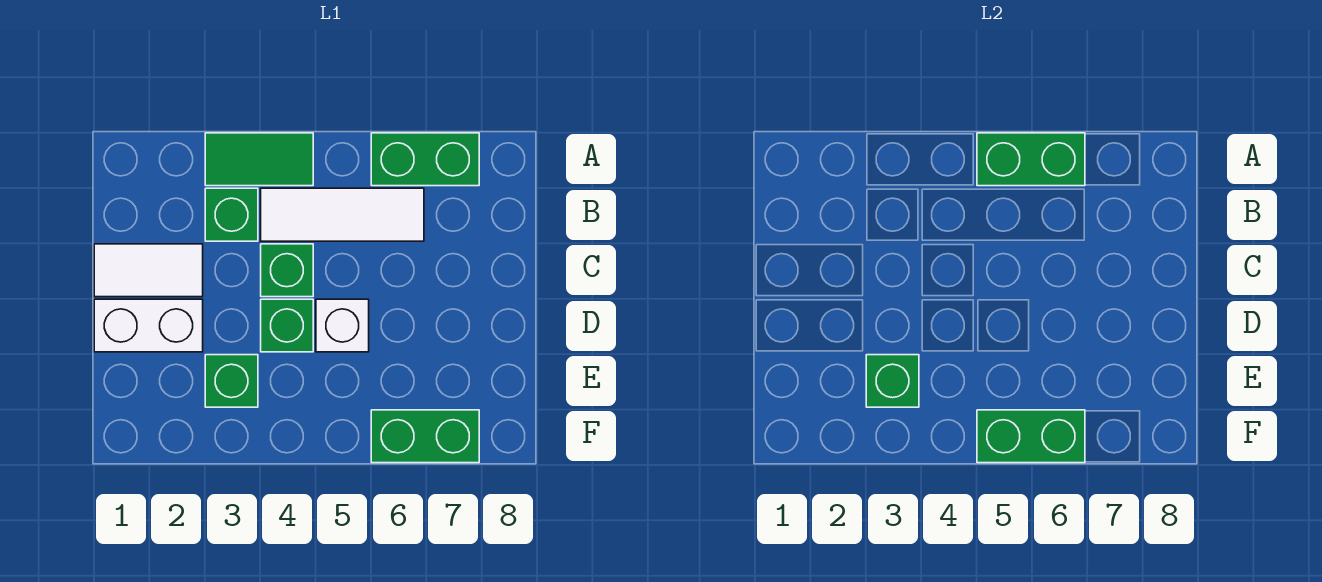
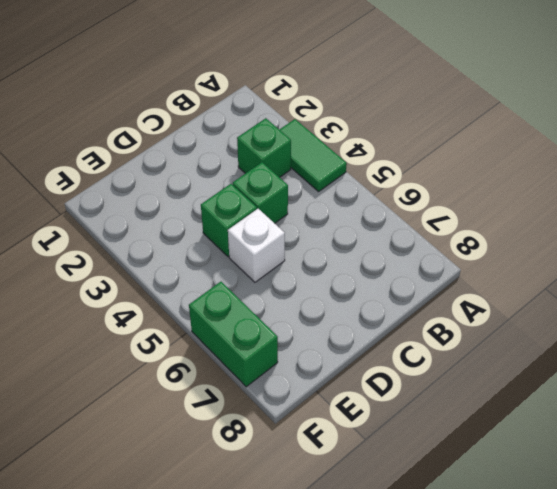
none -> green 1x2 brick [371,133,479,186]
none -> white 1x3 tile [261,188,424,241]
none -> white 1x2 tile [94,244,203,297]

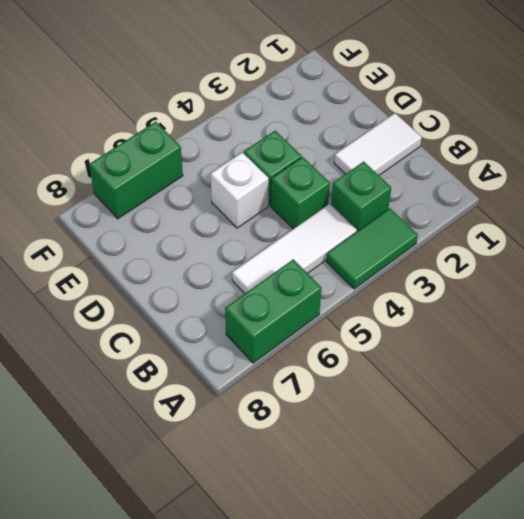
none -> white 1x2 brick [94,299,203,352]
none -> green 1x1 brick [205,355,258,407]
none -> green 1x2 brick [977,133,1085,186]

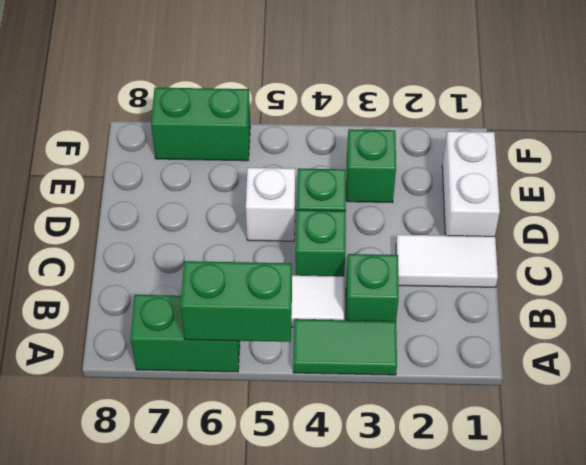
white 1x2 brick [442,131,500,236] -> white 1x2 brick turned to [94,299,203,352]
none -> green 1x1 brick [866,355,919,407]
none -> green 1x2 brick [977,410,1085,463]

